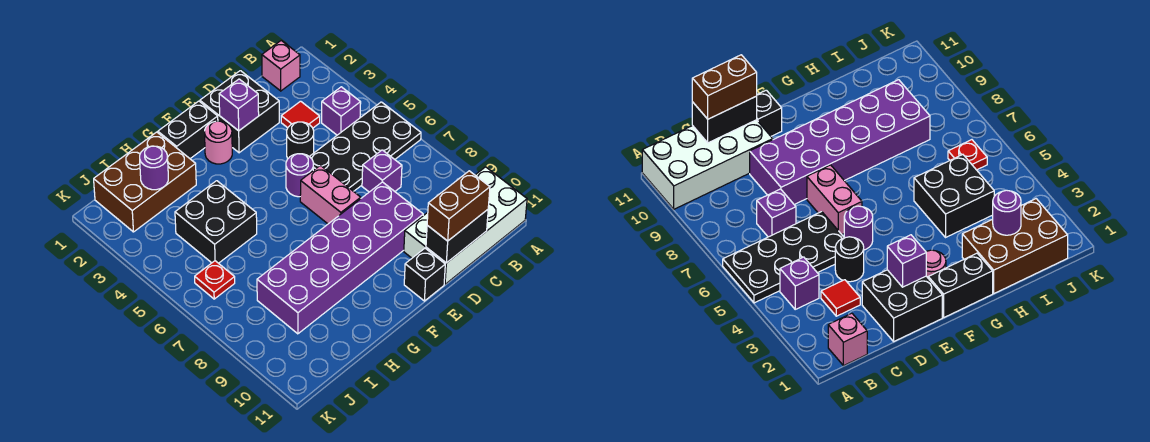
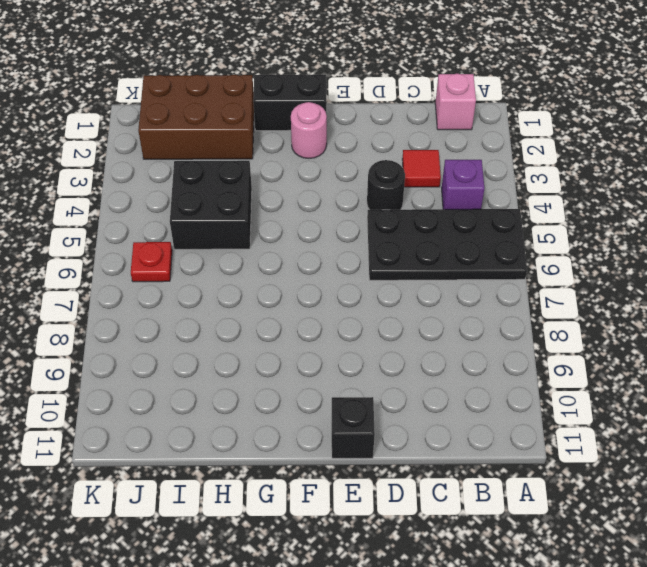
none -> white 2x4 brick [404,167,527,284]
none -> purple 1x1 brick [362,150,402,192]
none -> black 2x2 brick [200,71,279,153]

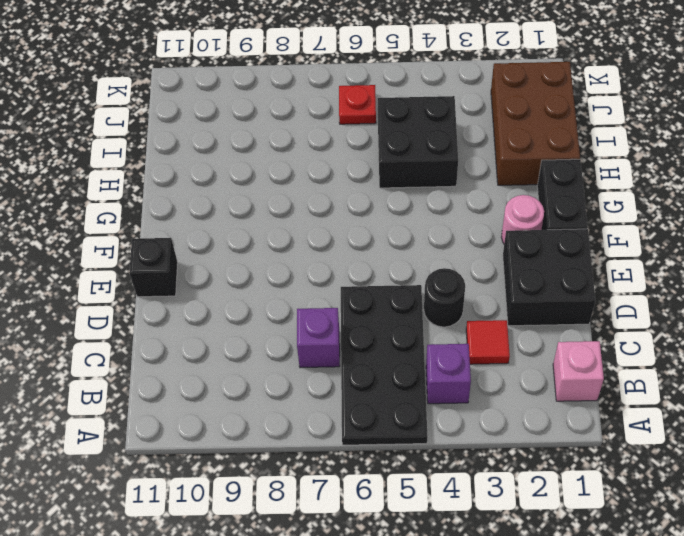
none -> white 2x4 brick [404,167,527,284]
none -> purple 2x6 brick [257,182,423,334]
none -> purple 1x1 round brick [286,154,314,197]

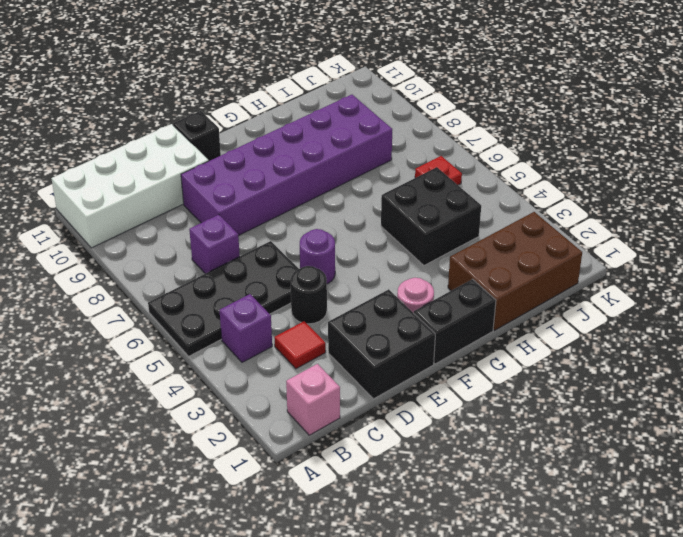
none -> pink 1x2 brick [300,165,361,224]
none -> black 1x2 brick [426,210,488,263]
none -> purple 1x1 brick [219,79,259,131]

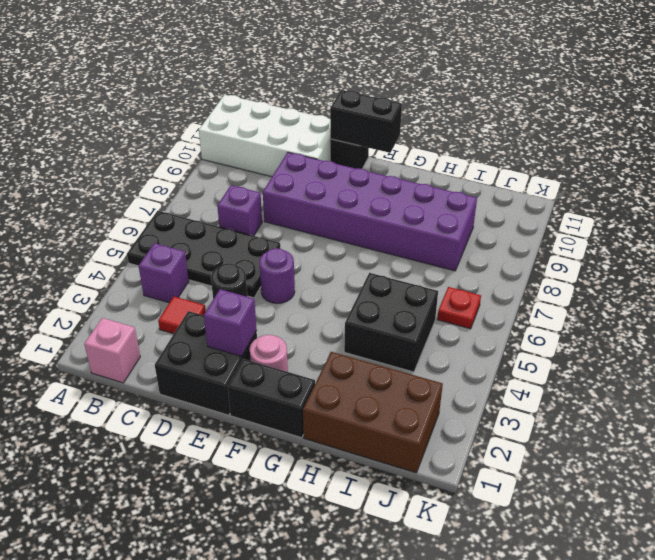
black 1x2 brick [330,90,402,153] -> black 1x2 brick moved to [426,210,488,263]
none -> pink 1x2 brick [300,165,361,224]
none -> purple 1x1 round brick [140,146,168,190]
none -> brown 1x2 brick [427,171,490,241]

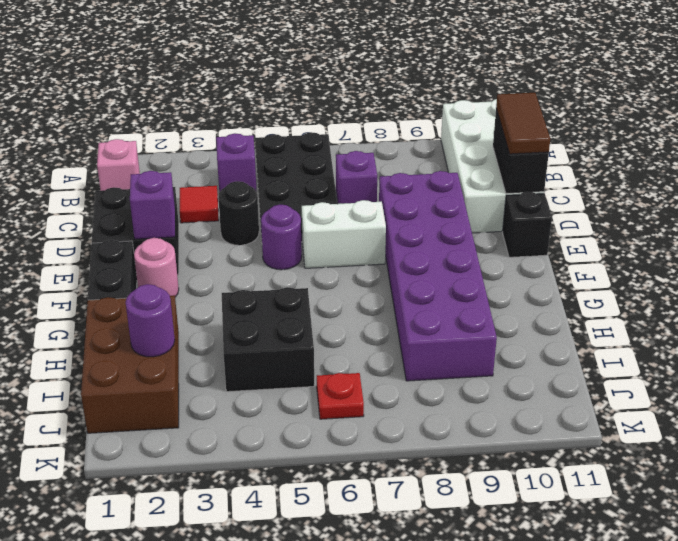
brown 1x2 tile [496,93,550,154] -> brown 1x2 brick [427,171,490,241]
white 1x2 brick [302,200,386,268] -> pink 1x2 brick [300,165,361,224]

